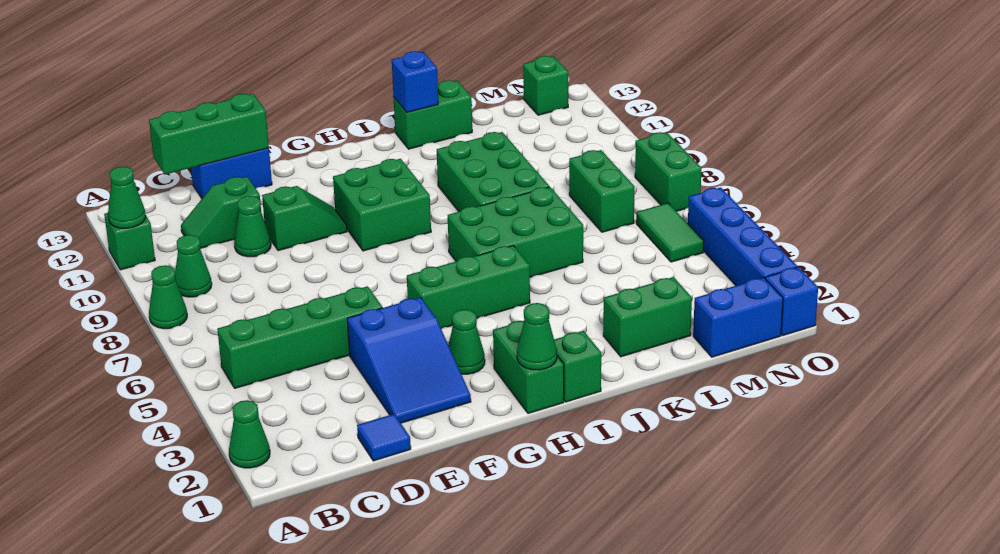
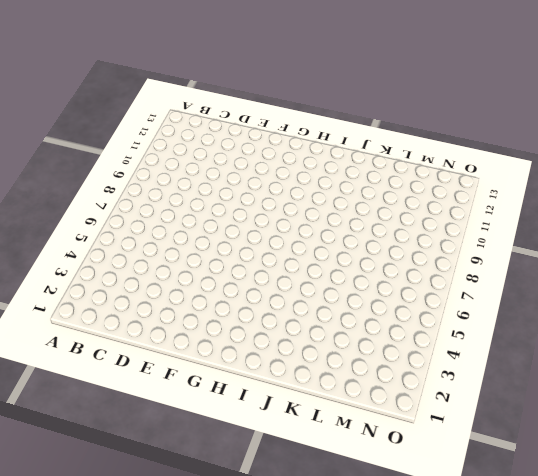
none -> green 1x1 cone [229,400,270,468]
none -> green 1x1 cone [149,265,187,329]
none -> green 1x1 brick [104,213,155,270]
none -> green 1x4 brick [217,286,383,388]

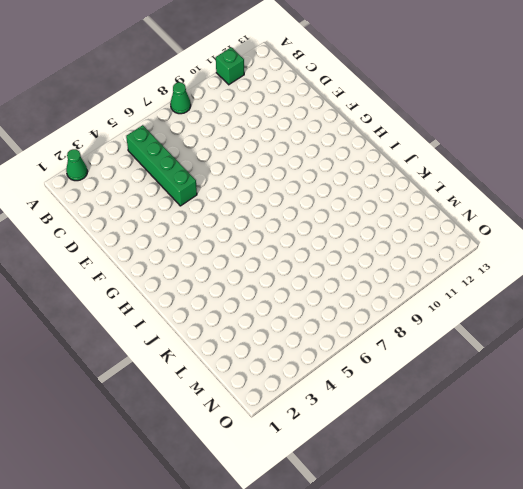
none -> green 1x1 cone [175,235,212,297]
none -> green 1x2 slope [181,177,261,248]
none -> blue 1x1 tile [357,414,411,461]
none -> green 1x1 cone [234,196,271,257]

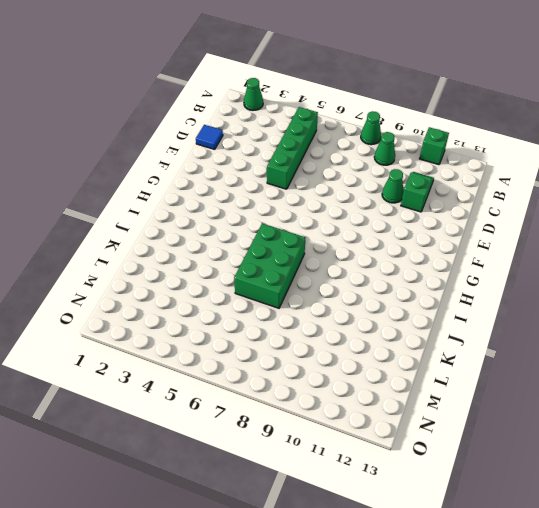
none -> blue 1x2 brick [191,148,272,198]
none -> blue 2x3 slope [347,297,471,423]
none -> green 1x2 slope [262,186,347,251]
none -> green 1x1 cone [449,310,485,374]

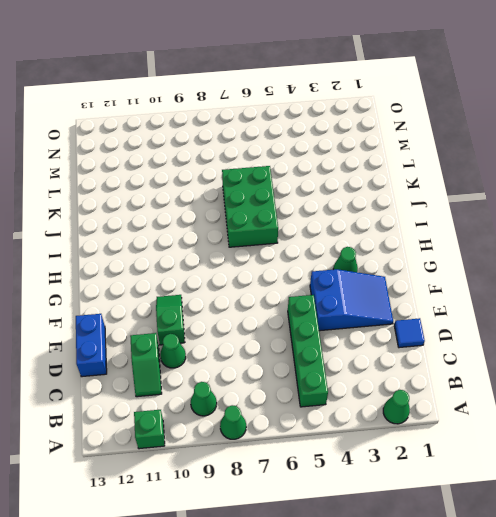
none -> green 1x3 brick [407,246,530,329]
none -> green 2x2 brick [333,159,431,251]
none -> green 1x2 brick [493,321,564,413]
none -> green 1x1 brick [554,331,601,402]

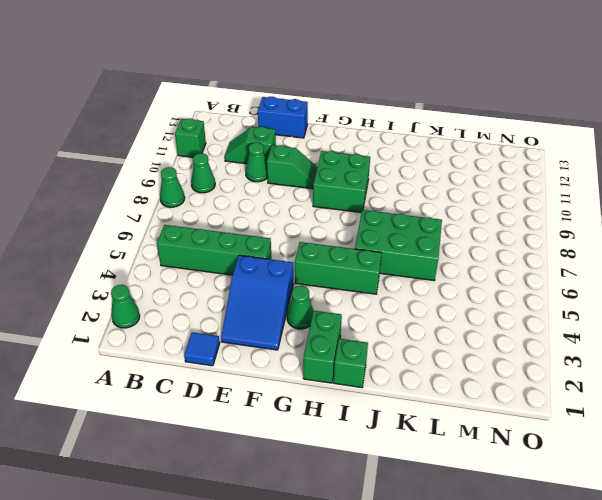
none -> green 2x3 brick [437,132,549,212]
none -> green 1x2 brick [394,80,472,149]
none -> green 1x2 brick [603,277,692,357]
none -> blue 1x2 brick [693,277,783,357]

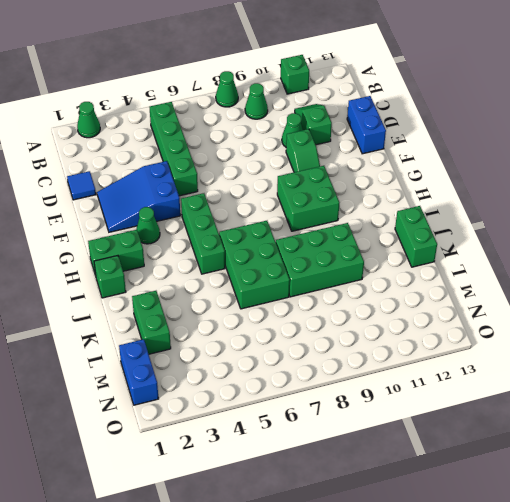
none -> green 1x2 brick [569,150,635,232]
none -> green 1x2 tile [636,203,704,262]
none -> green 1x1 brick [523,56,568,115]
none -> blue 1x1 brick [765,267,818,336]

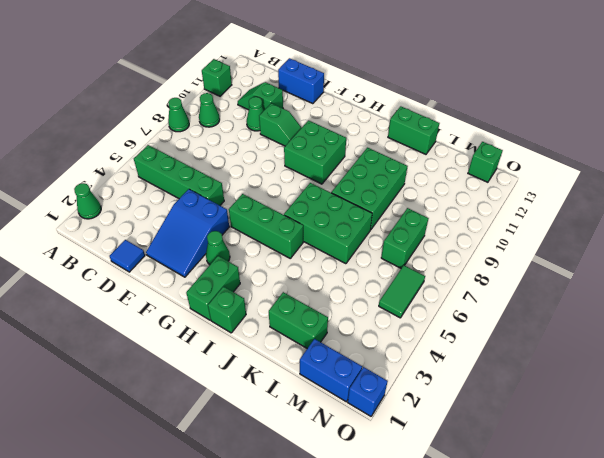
none -> blue 1x4 brick [688,187,798,285]
none -> green 1x2 brick [635,132,702,211]
none -> green 1x1 cone [108,167,146,228]
none -> green 1x3 brick [149,94,269,174]

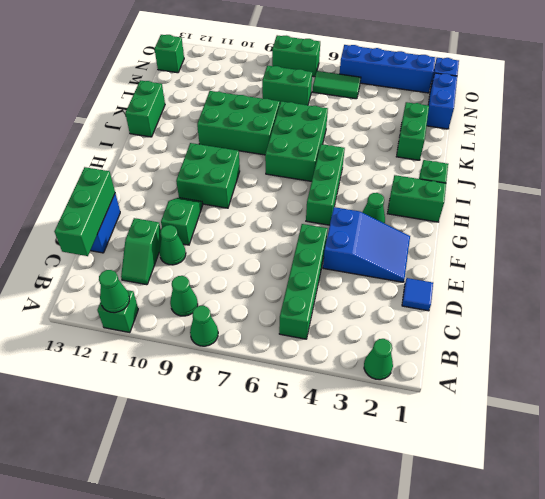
none -> green 1x1 cone [517,303,557,370]
none -> blue 1x1 brick [392,51,438,113]

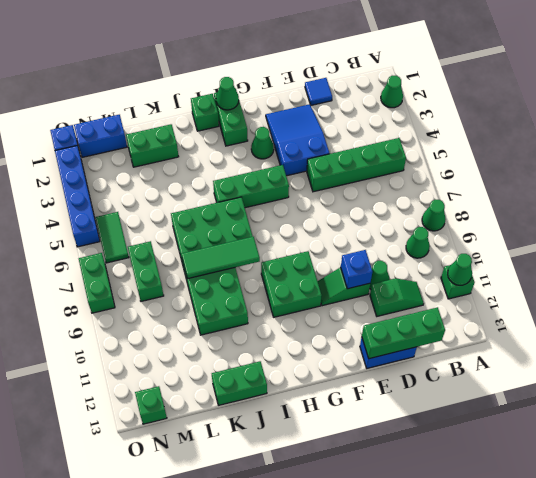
blue 1x1 brick [341,250,372,289] -> blue 1x1 brick moved to [392,51,438,113]
green 1x3 tile [182,237,260,279] -> none

